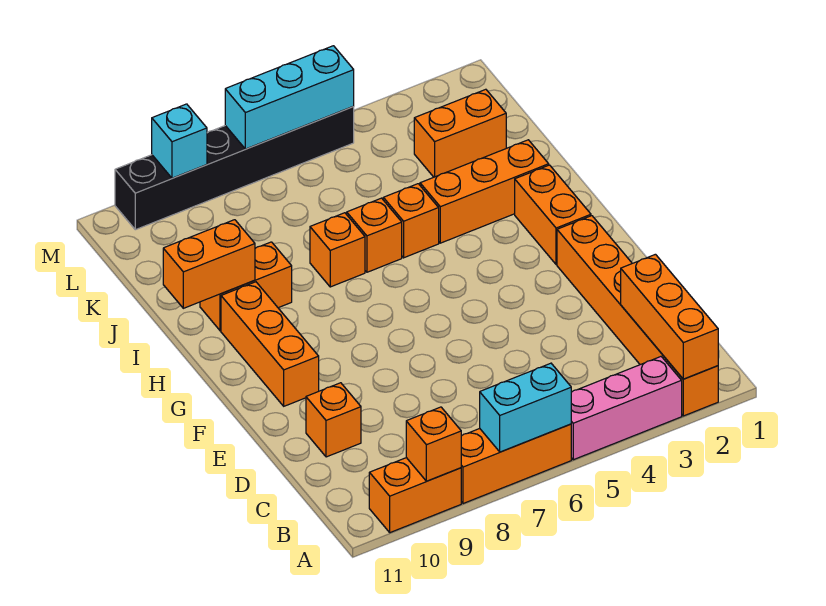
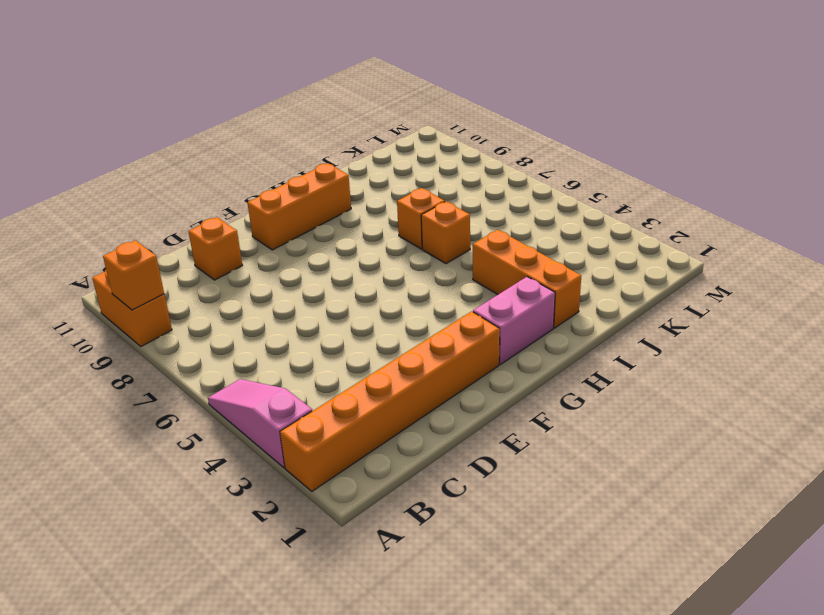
pink 1x3 slope [208,379,312,468] -> pink 1x3 brick [571,357,682,460]
pink 1x2 brick [473,277,555,364] -> orange 1x2 brick [515,165,591,265]
none -> orange 1x3 brick [461,424,571,504]
none -> orange 1x1 brick [383,184,439,258]
none -> orange 1x2 brick [200,242,292,331]

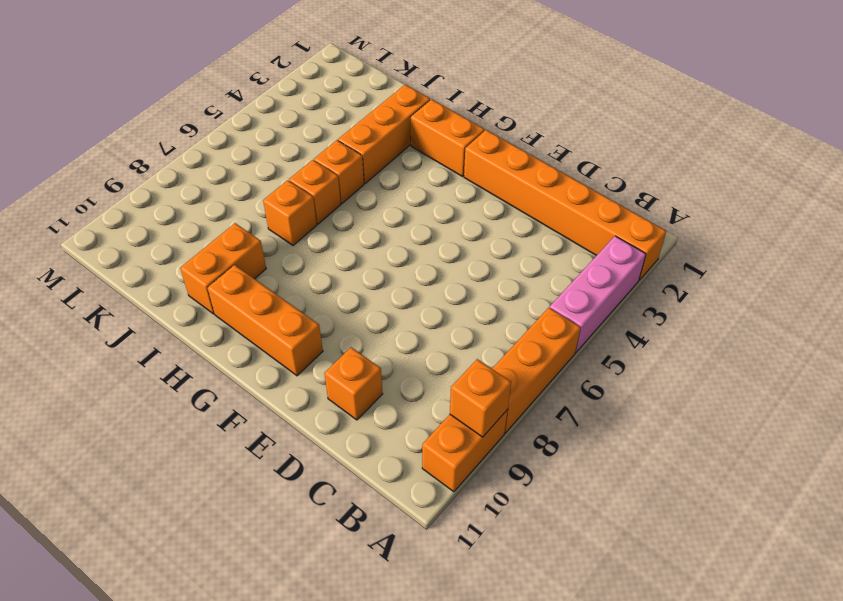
none -> orange 1x2 brick [414,89,506,177]
none -> black 1x6 brick [115,107,354,230]
none -> orange 1x3 brick [621,254,718,379]

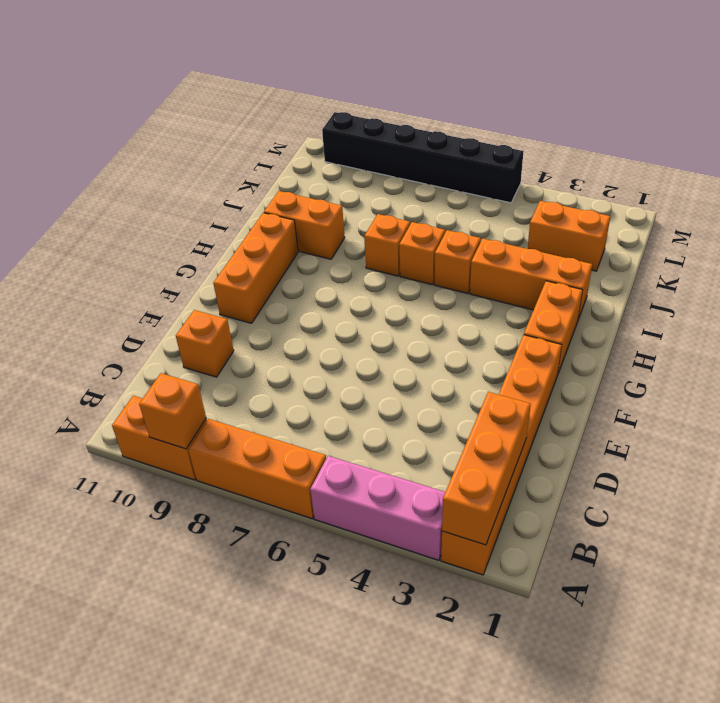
none -> cyan 1x2 brick [480,363,571,452]
none -> orange 1x2 brick [163,220,255,308]
none -> cyan 1x3 brick [225,46,354,149]

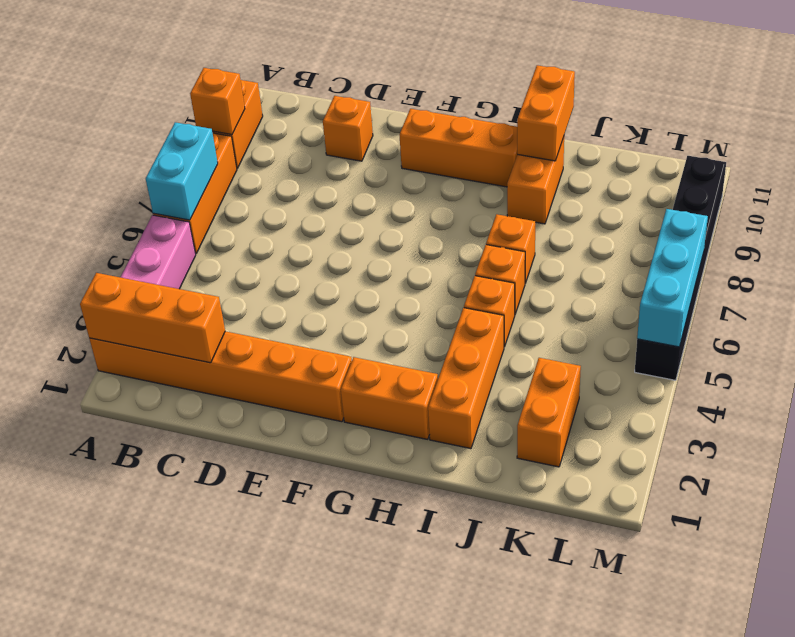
none -> cyan 1x1 brick [152,104,207,178]

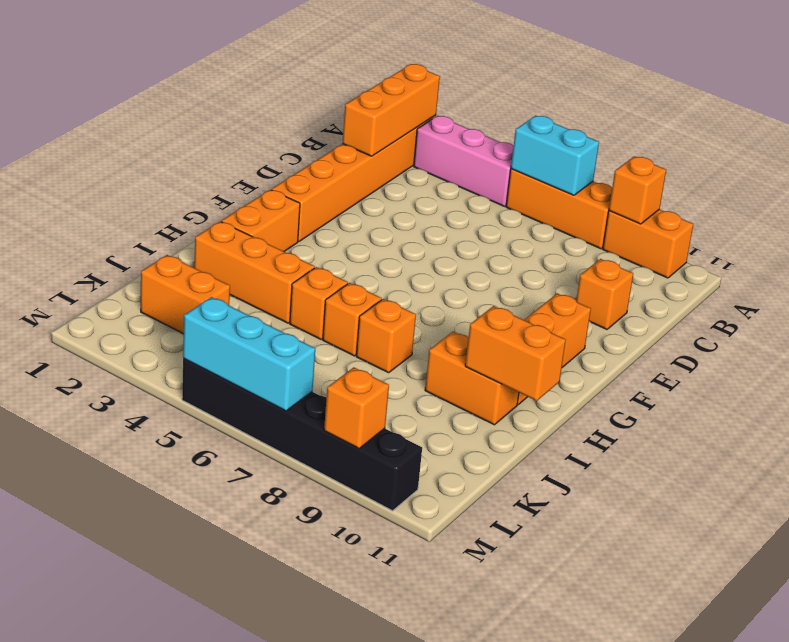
orange 1x1 brick [324,367,389,449] -> cyan 1x1 brick [152,104,207,178]

